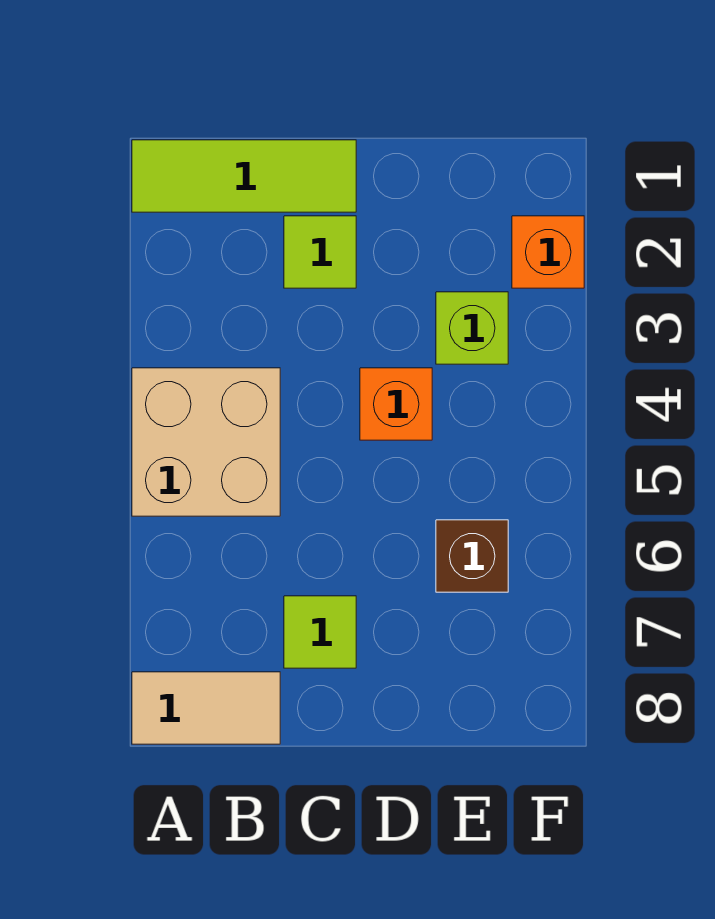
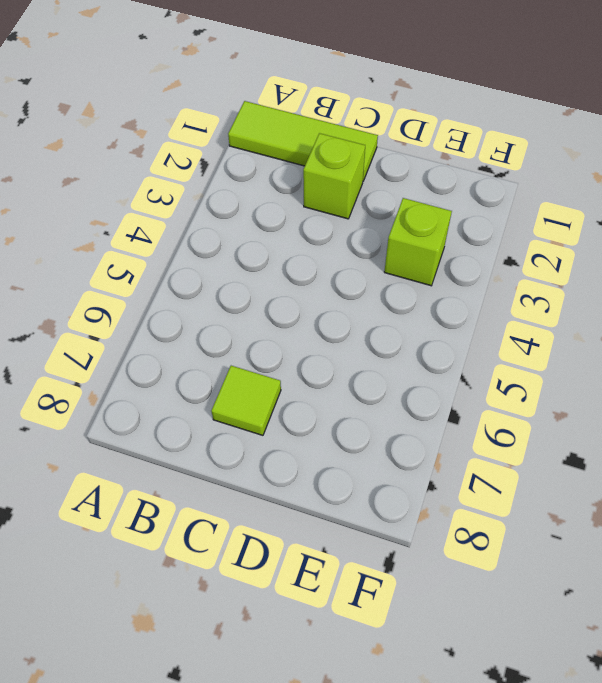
lime 1x1 brick [303,133,365,219] -> lime 1x1 tile [284,216,356,288]
none -> tan 2x2 brick [132,368,280,516]
none -> tan 1x2 tile [132,672,280,744]

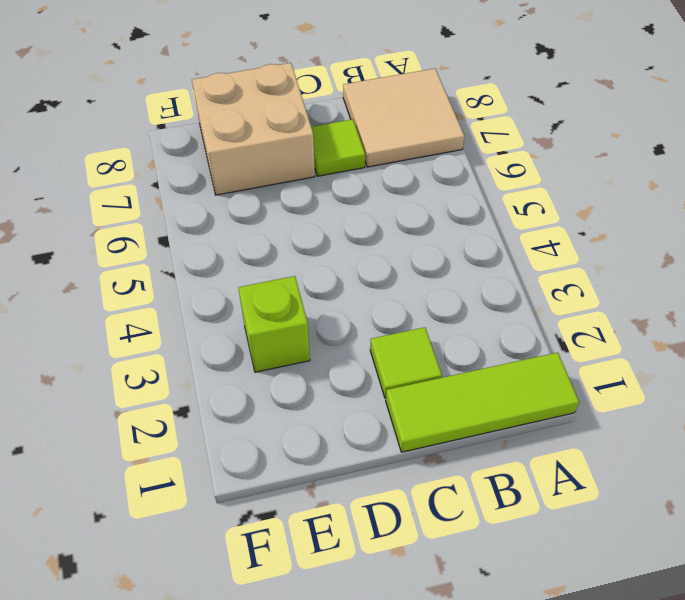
tan 2x2 tile [343,69,464,167] -> tan 1x2 tile [132,672,280,744]
tan 2x2 brick [192,63,315,195] -> tan 2x2 brick moved to [132,368,280,516]
none -> orange 1x1 brick [360,368,432,440]
none -> brown 1x1 brick [436,520,508,592]

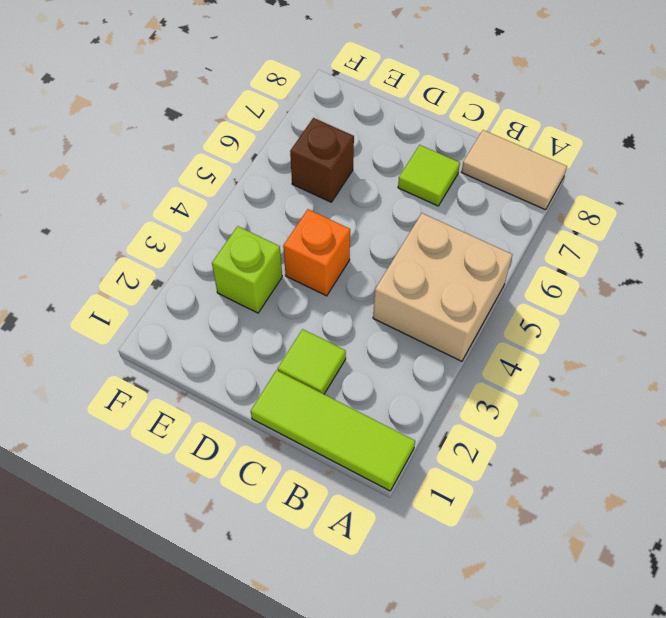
none -> orange 1x1 brick [512,216,584,288]

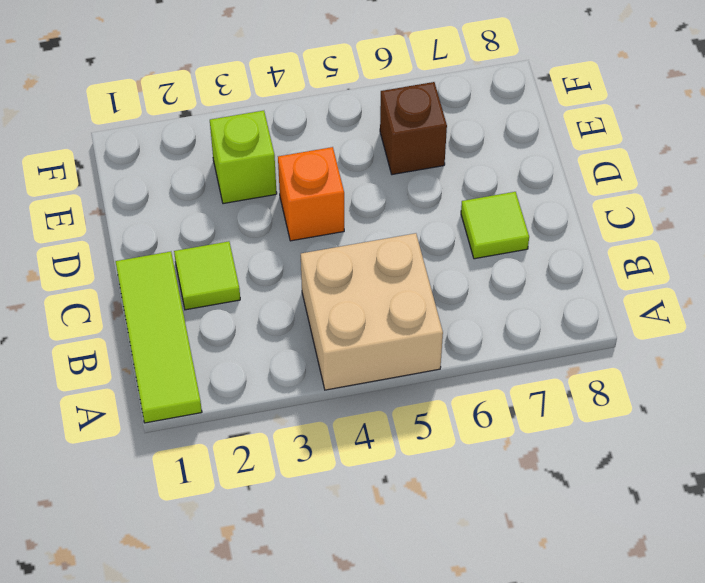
none -> tan 1x2 tile [132,672,280,744]
none -> orange 1x1 brick [512,216,584,288]

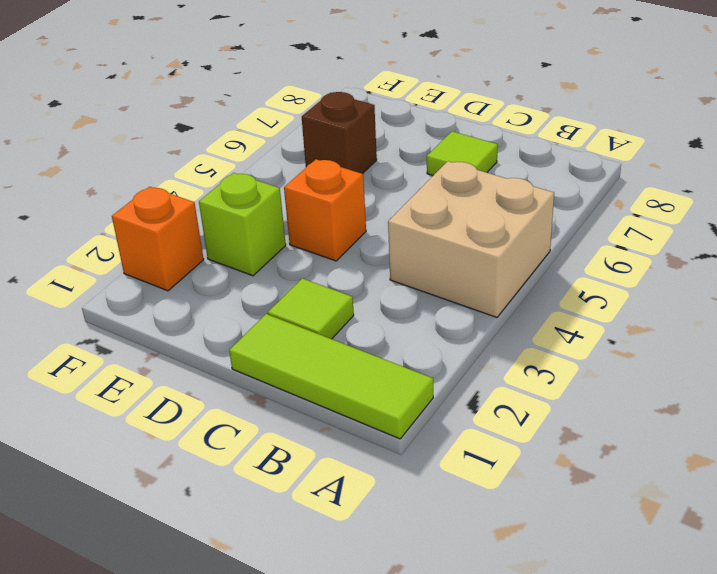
none -> tan 1x2 tile [132,672,280,744]

